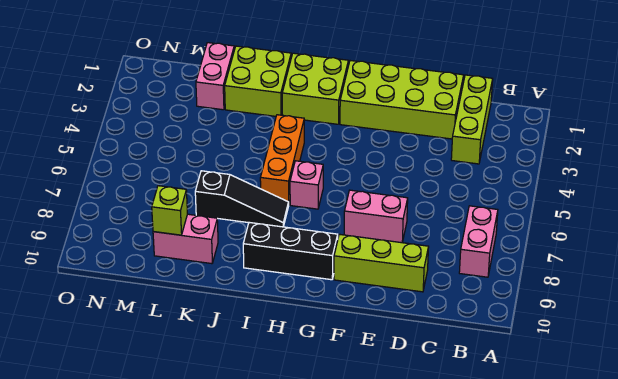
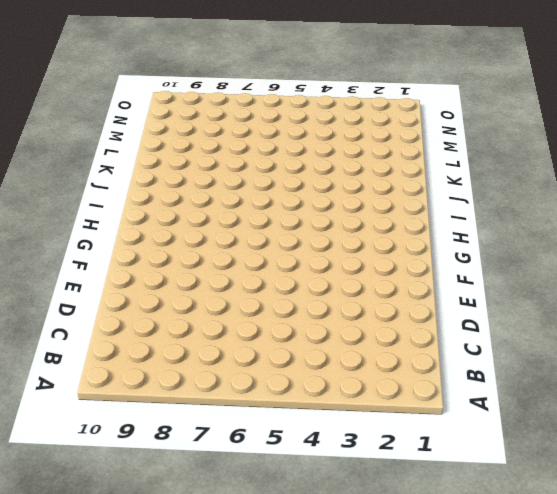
none -> pink 1x2 brick [459,206,498,277]
none -> lime 1x3 brick [451,75,493,164]
none -> lime 2x4 brick [340,61,464,139]

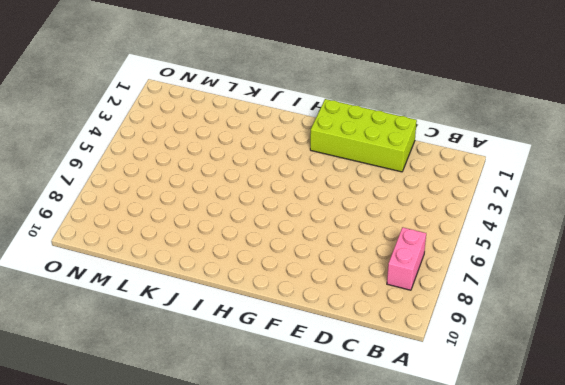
none -> lime 1x3 brick [451,75,493,164]
none -> lime 1x3 brick [334,234,429,292]
none -> pink 1x2 brick [344,190,408,243]

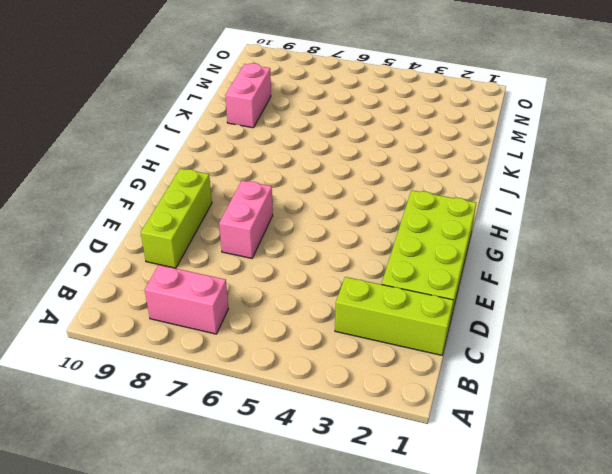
none -> black 1x3 brick [243,222,338,280]
none -> lime 2x2 brick [282,53,348,124]
none -> pink 1x1 brick [290,161,323,209]

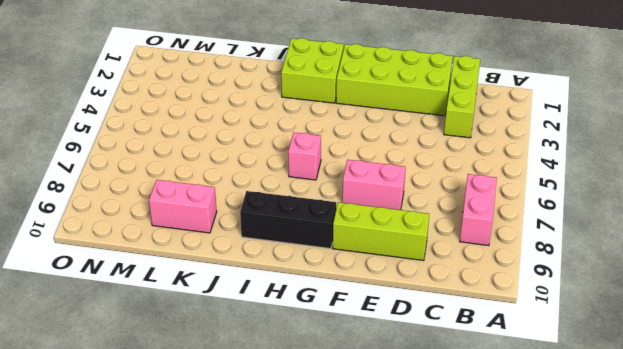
none -> orange 1x3 brick [260,115,304,203]
none -> black 1x3 slope [195,171,289,227]
none -> lime 2x2 brick [225,46,291,116]

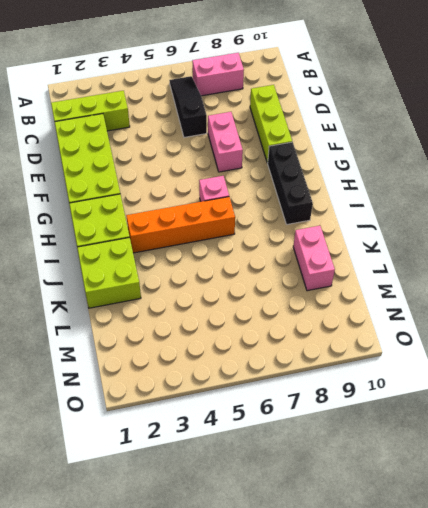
black 1x3 slope [169,76,207,137] -> black 1x3 slope moved to [195,171,289,227]
orange 1x4 brick [126,197,235,253] -> orange 1x3 brick [260,115,304,203]
none -> pink 1x2 brick [196,43,234,110]
none -> lime 1x1 brick [152,186,187,235]

